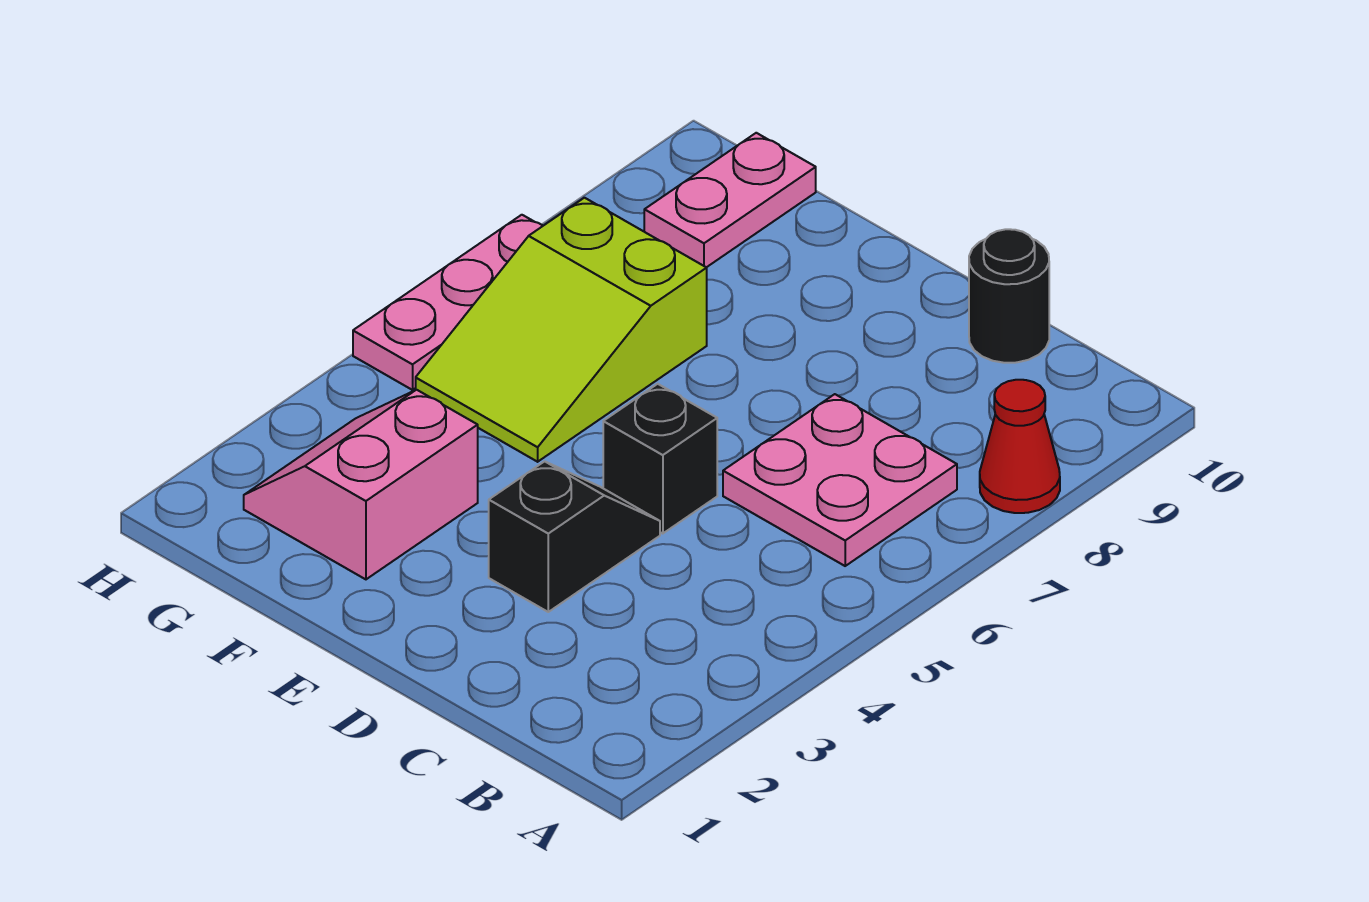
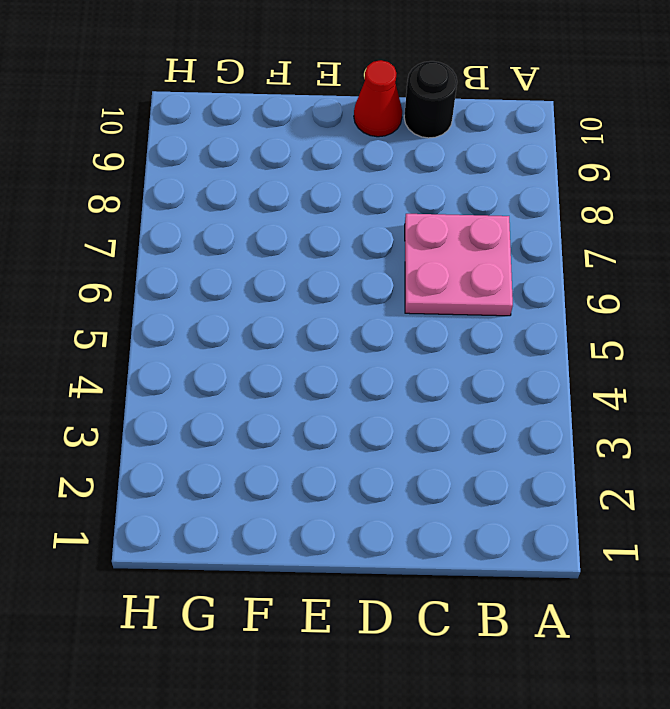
red 1x1 cone [354,60,402,137] -> red 1x1 cone moved to [980,380,1060,513]
none -> black 1x2 slope [489,461,660,612]
none -> black 1x1 brick [603,384,717,534]

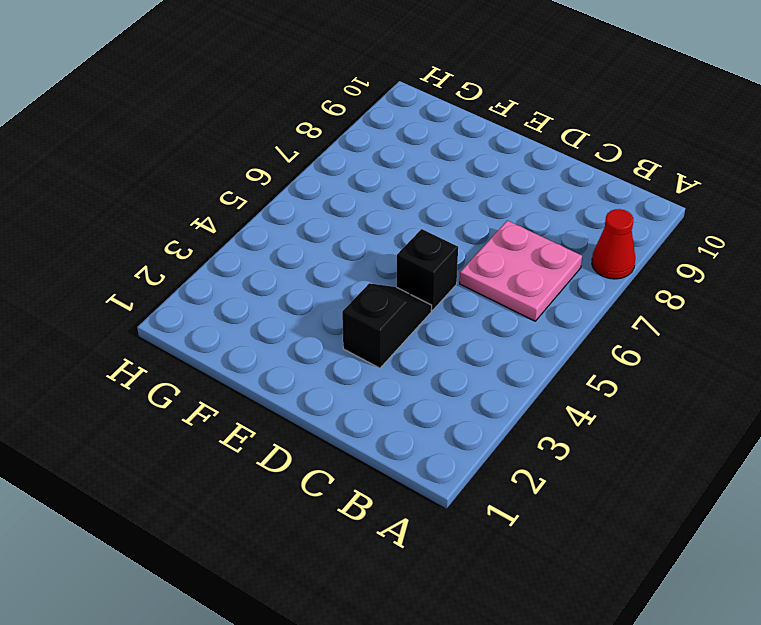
none -> black 1x1 round brick [969,229,1049,363]
none -> pink 2x2 slope [244,390,478,579]

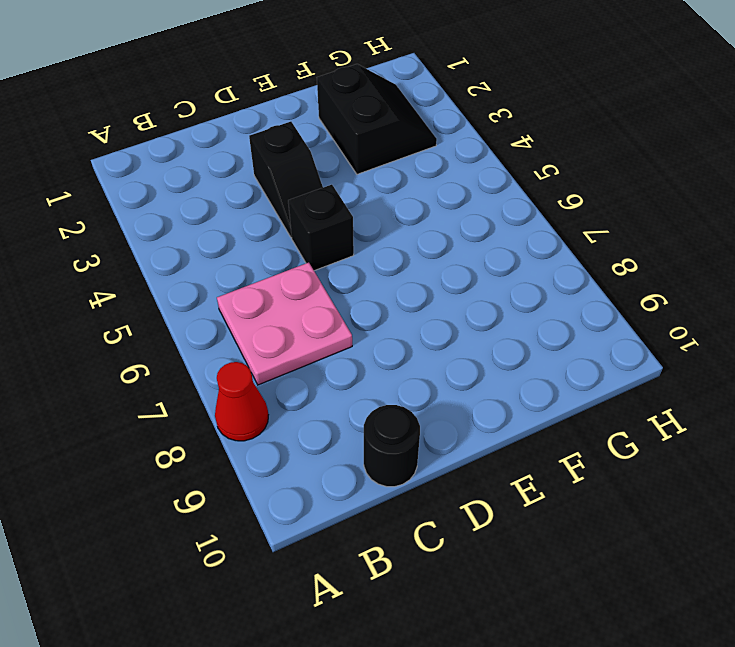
black 2x2 slope [317,64,437,174] -> pink 2x2 slope [244,390,478,579]
none -> lime 2x3 slope [416,198,707,462]
none -> pink 1x2 plate [644,133,816,267]

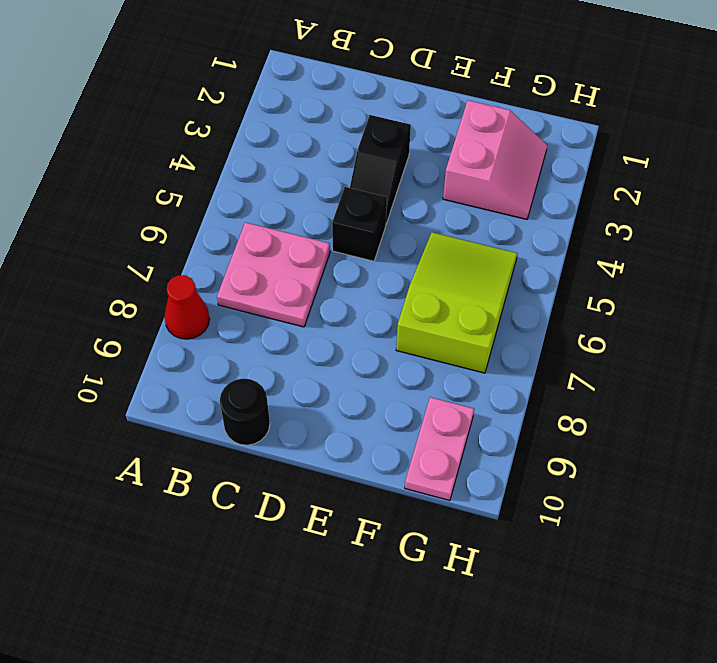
none -> pink 1x3 plate [353,215,543,390]

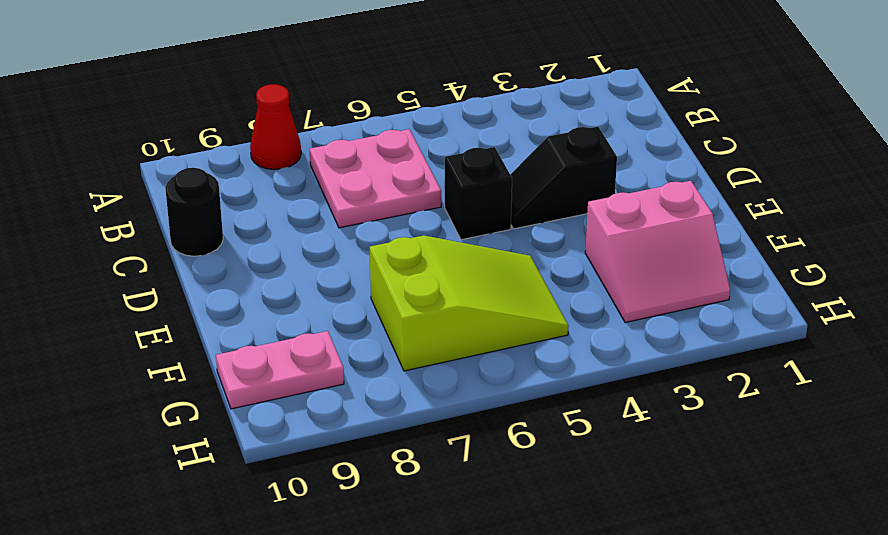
none -> pink 1x3 plate [353,215,543,390]

